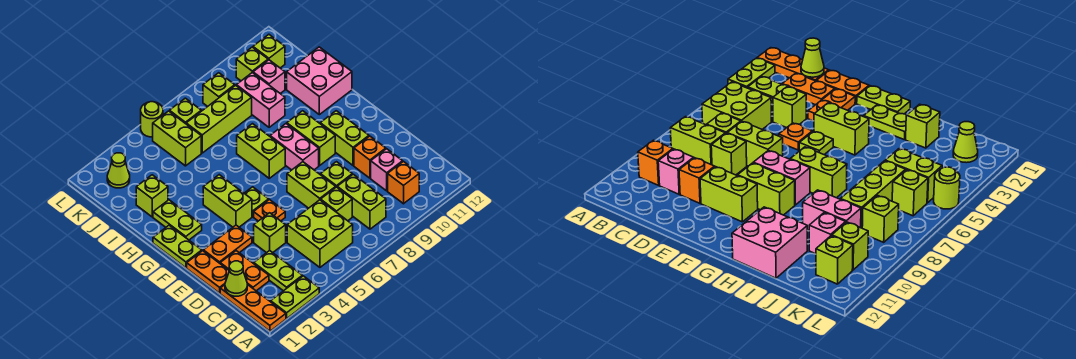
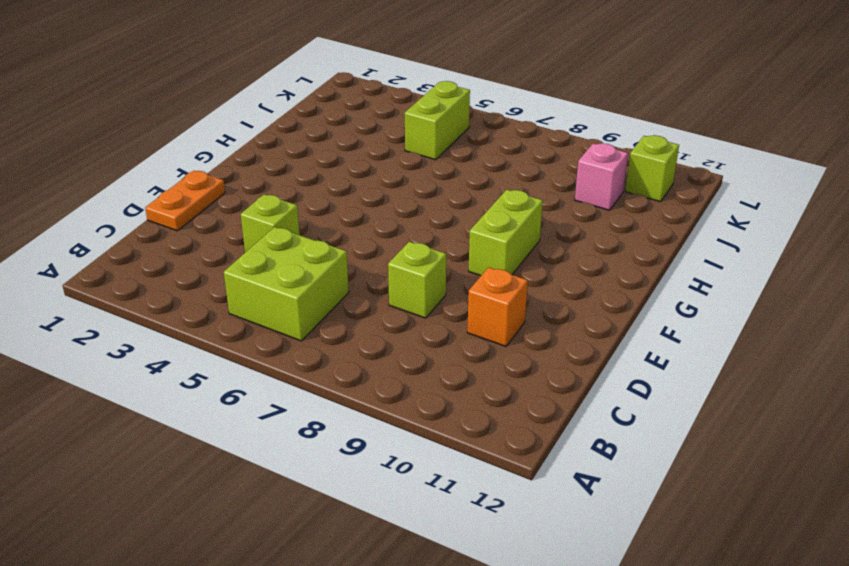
none -> orange 1x3 plate [220,284,286,331]
none -> lime 1x2 plate [271,276,319,318]
none -> lime 1x2 plate [254,251,302,291]
none -> lime 1x2 brick [337,174,386,229]

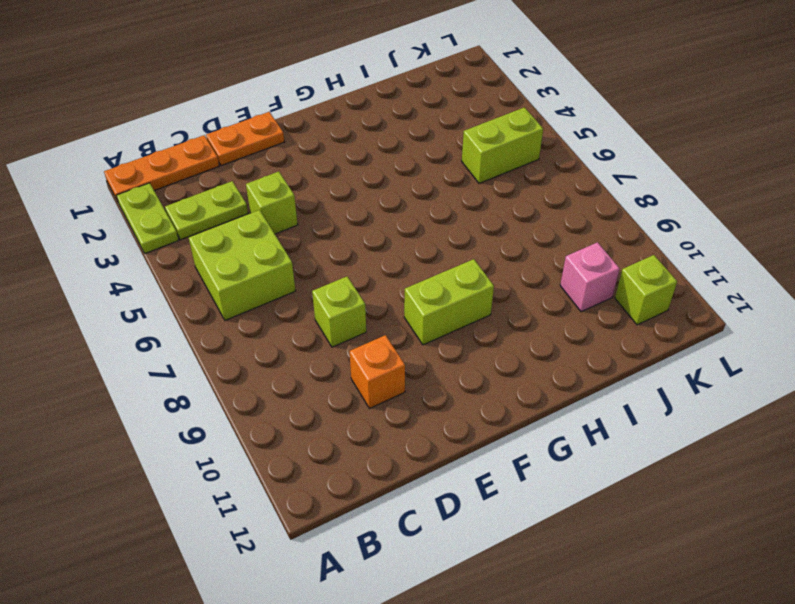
none -> lime 1x2 brick [337,174,386,229]
none -> orange 1x1 brick [388,162,419,204]
none -> orange 1x2 plate [220,251,269,291]
none -> lime 1x1 brick [321,187,352,221]

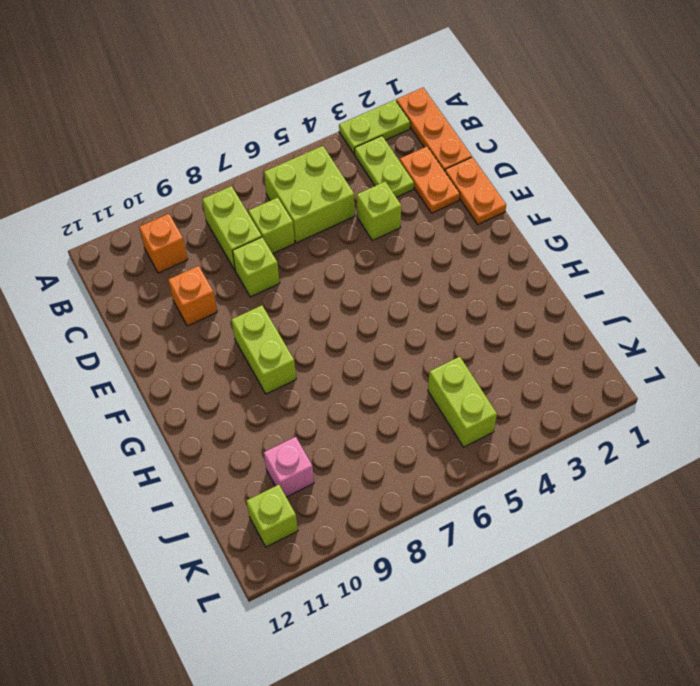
none -> pink 1x1 brick [371,149,403,191]
none -> lime 1x2 brick [287,162,336,208]
none -> orange 1x2 plate [203,225,252,263]
none -> orange 1x1 plate [254,200,285,221]

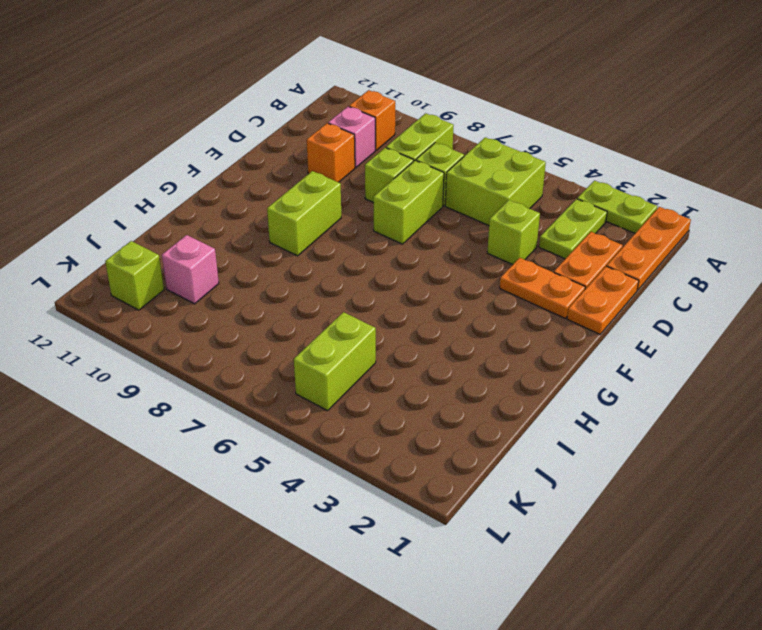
none -> orange 1x1 plate [254,200,285,221]
none -> lime 1x2 brick [320,111,369,165]
none -> lime 1x2 plate [153,225,202,268]
none -> lime 1x2 brick [203,175,252,227]

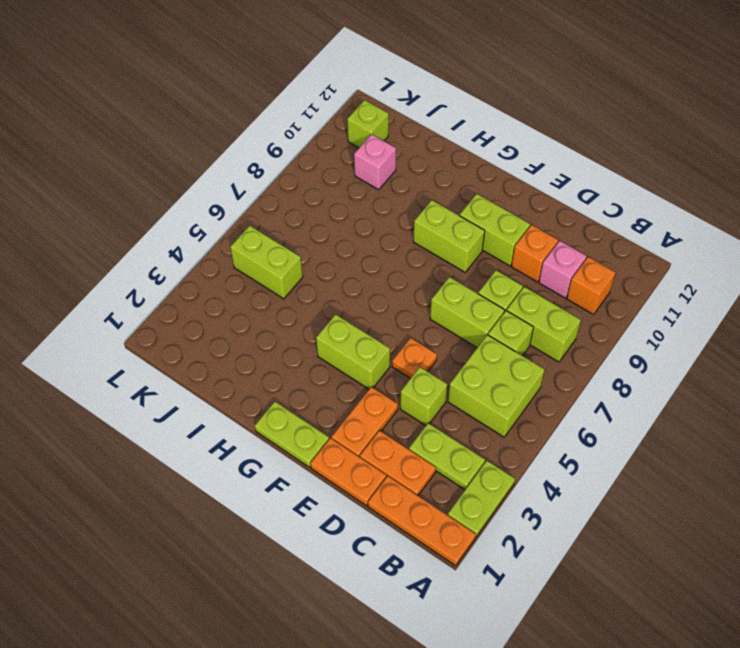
none -> lime 1x1 plate [244,187,269,217]
none -> pink 1x2 brick [270,124,319,170]
none -> lime 1x2 plate [153,200,202,240]
none -> lime 1x2 brick [237,124,285,178]

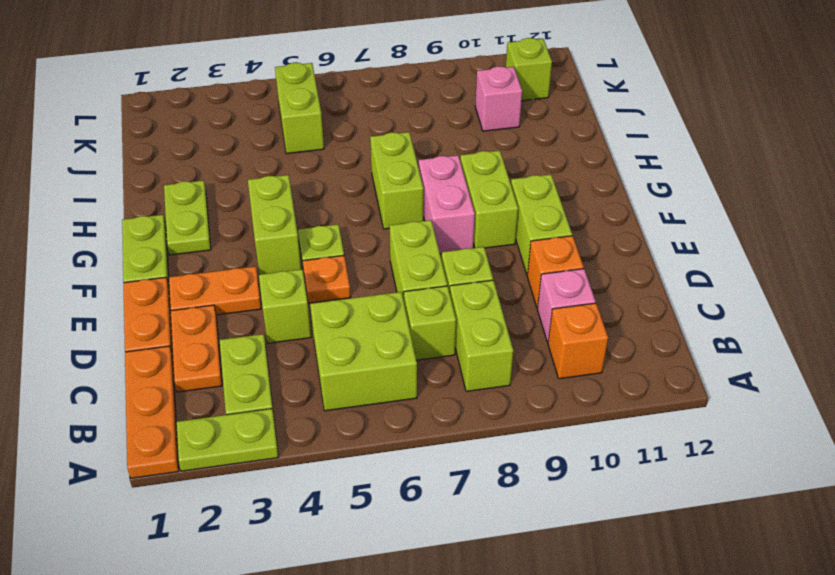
none -> pink 2x2 brick [287,47,352,115]
none -> lime 1x1 brick [136,175,168,217]
none -> pink 1x2 brick [236,73,285,127]
none -> lime 1x3 brick [186,85,252,153]

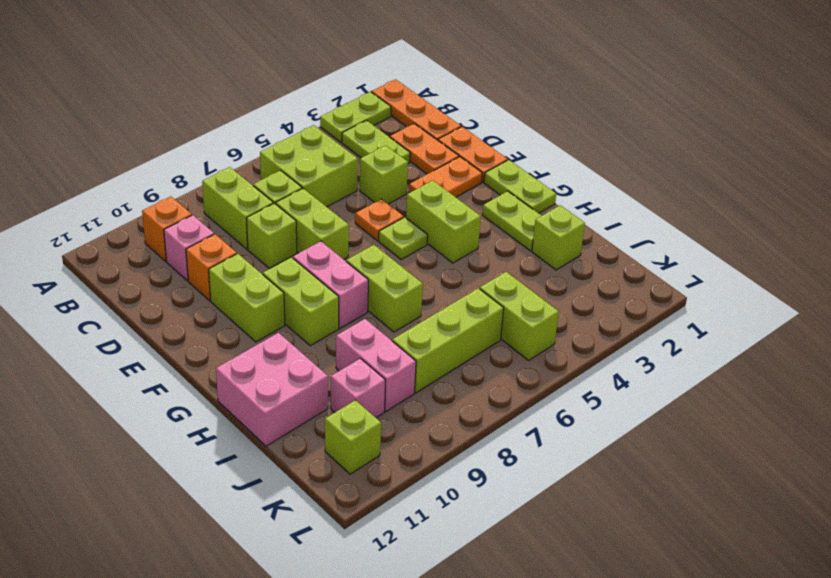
none -> lime 1x1 cone [107,153,130,188]
none -> lime 1x1 brick [169,98,201,124]
none -> lime 1x1 brick [203,73,235,106]
none -> lime 1x1 brick [236,47,268,81]

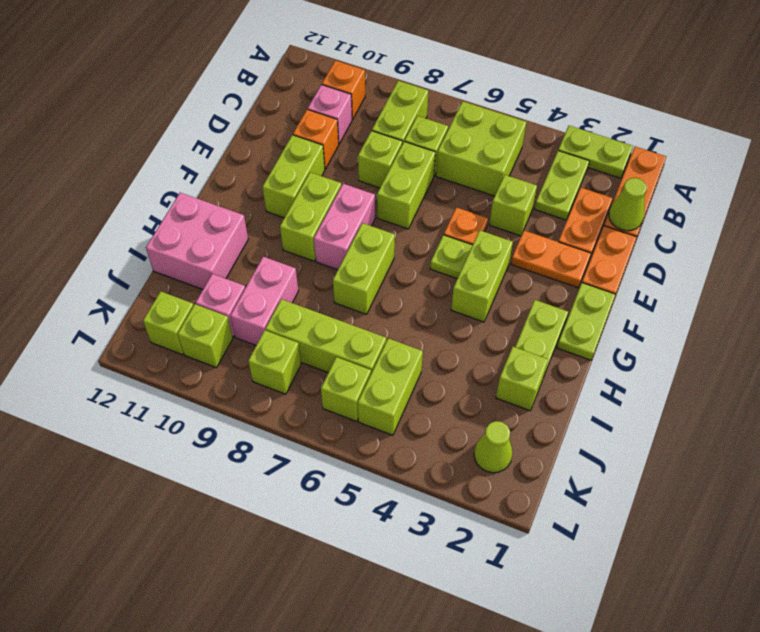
none -> lime 1x1 round brick [141,102,163,137]

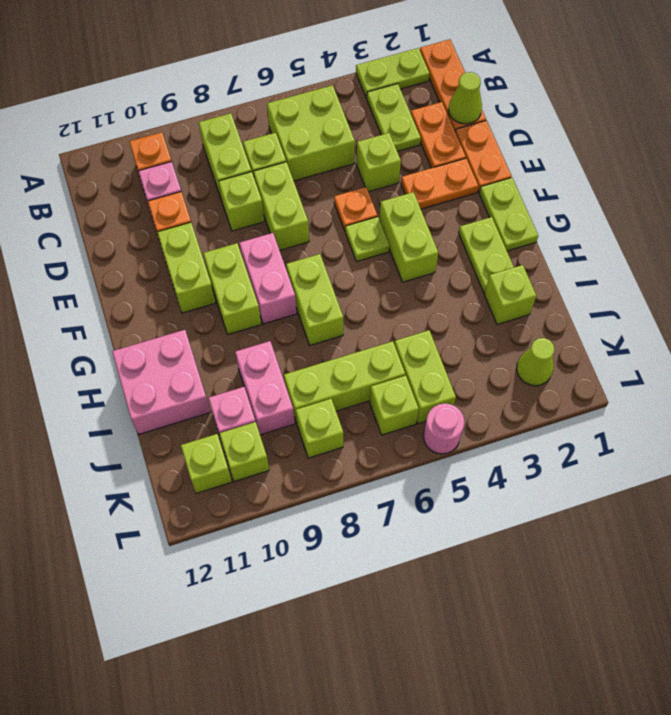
pink 1x1 round brick [423,403,464,454] -> lime 1x1 round brick [141,102,163,137]

